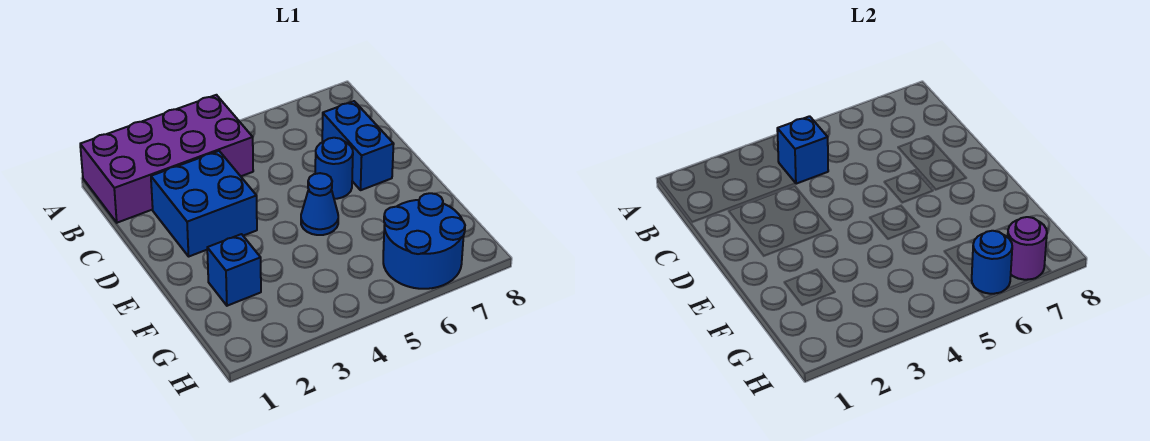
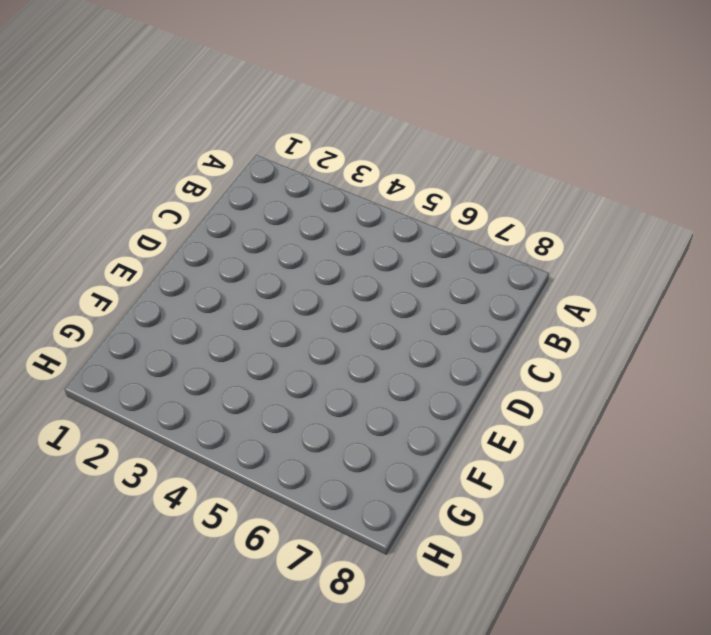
none -> purple 2x4 brick [80,95,253,223]
none -> blue 2x2 brick [151,151,257,256]

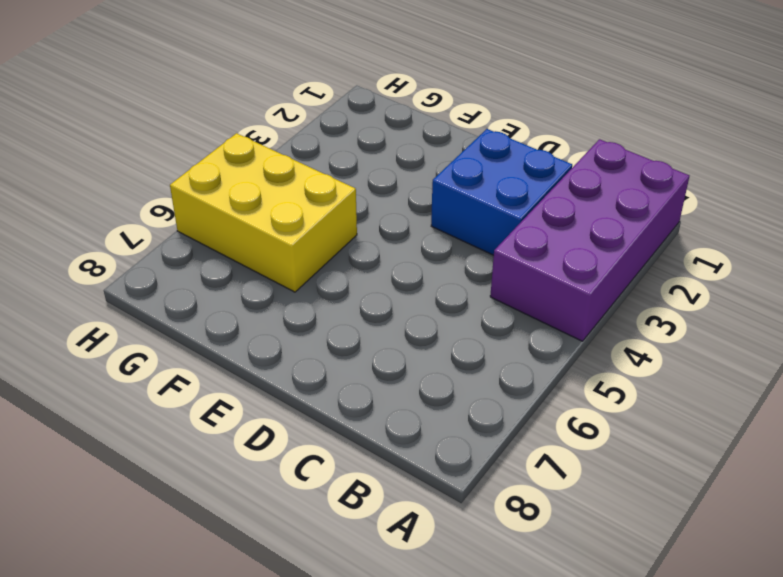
yellow 2x3 brick [170,133,357,292] -> blue 2x2 round brick [383,193,465,289]
none -> blue 1x2 brick [322,101,394,190]
none -> blue 1x1 round brick [315,138,353,199]

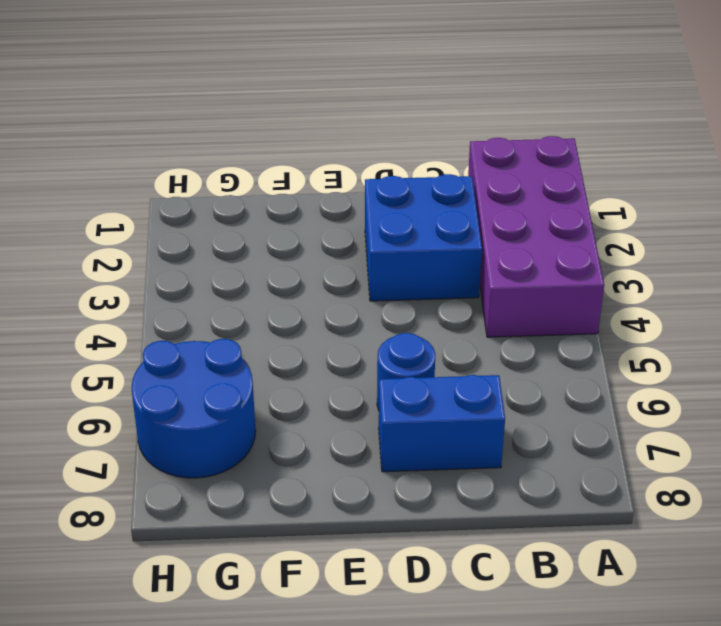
none -> blue 1x1 cone [301,173,338,235]
none -> blue 1x1 brick [207,234,261,306]

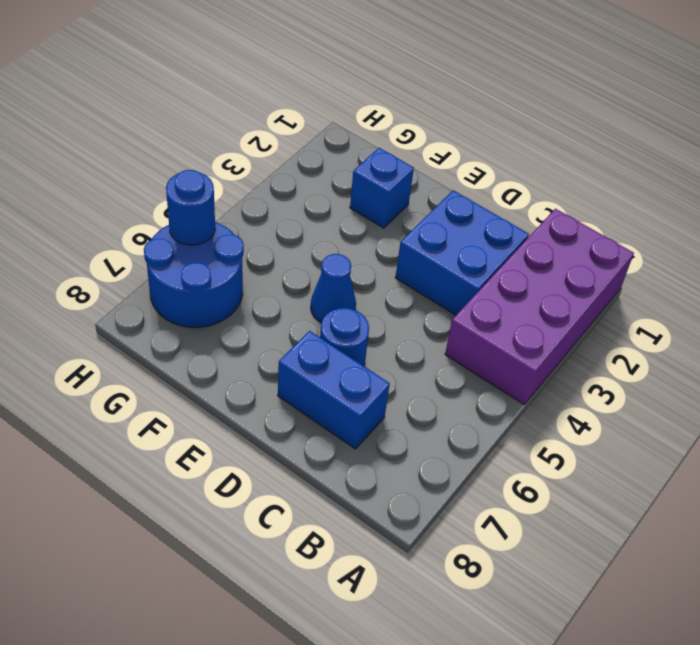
none -> blue 1x1 brick [777,116,828,184]
none -> purple 1x1 round brick [1008,217,1047,280]

